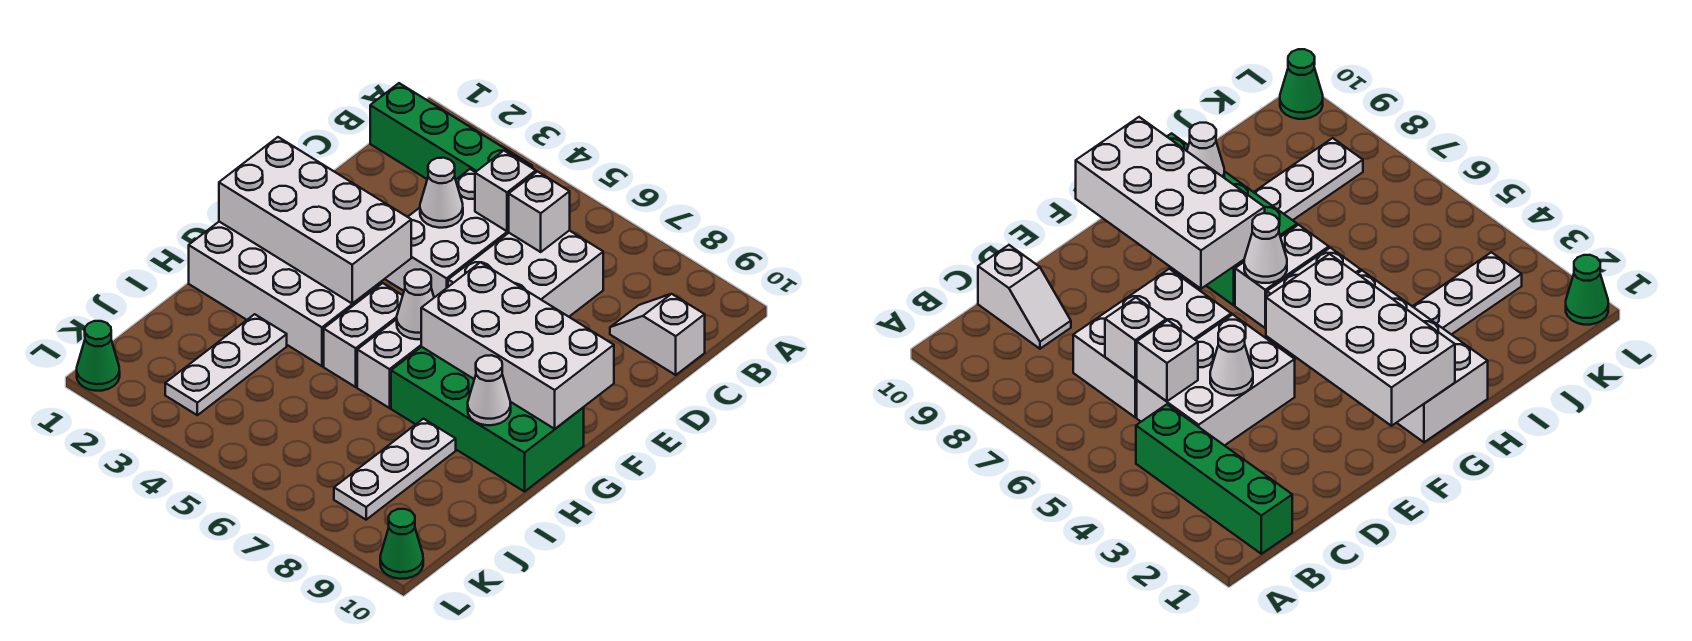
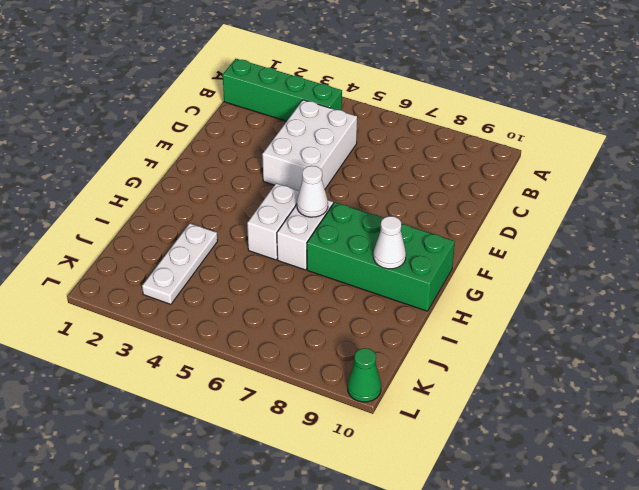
none -> white 2x3 brick [448,231,603,317]
none -> white 1x2 slope [610,294,705,375]
none -> white 2x4 brick [189,222,381,366]

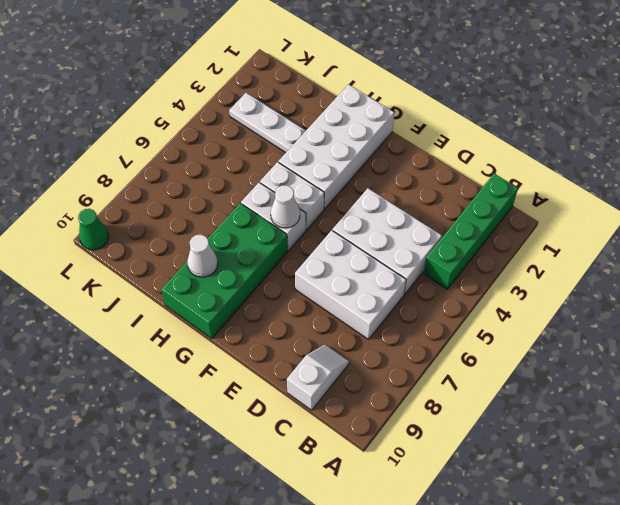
none -> white 1x3 plate [334,419,456,520]
none -> green 1x1 cone [77,321,120,391]
none -> white 1x1 brick [475,151,536,231]

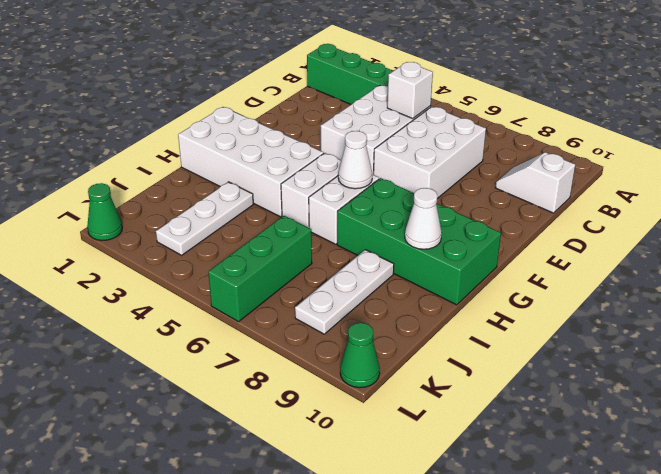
green 1x3 brick [208,216,312,322] -> none
none -> white 1x1 brick [508,172,570,252]
none -> white 1x1 cone [420,158,463,228]
none -> white 2x4 brick [219,137,411,304]

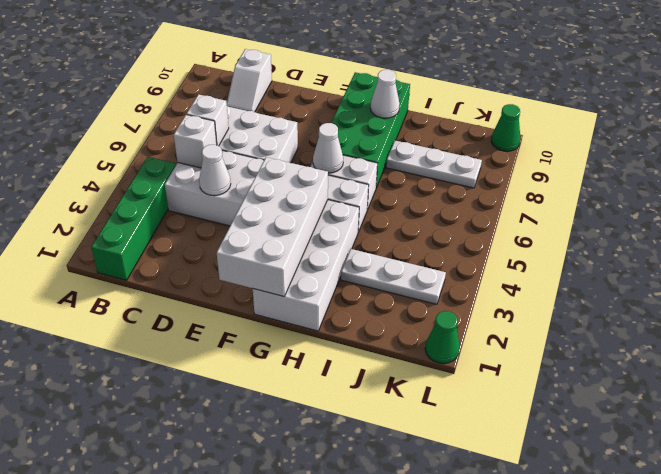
none -> white 2x4 brick [421,262,614,429]

